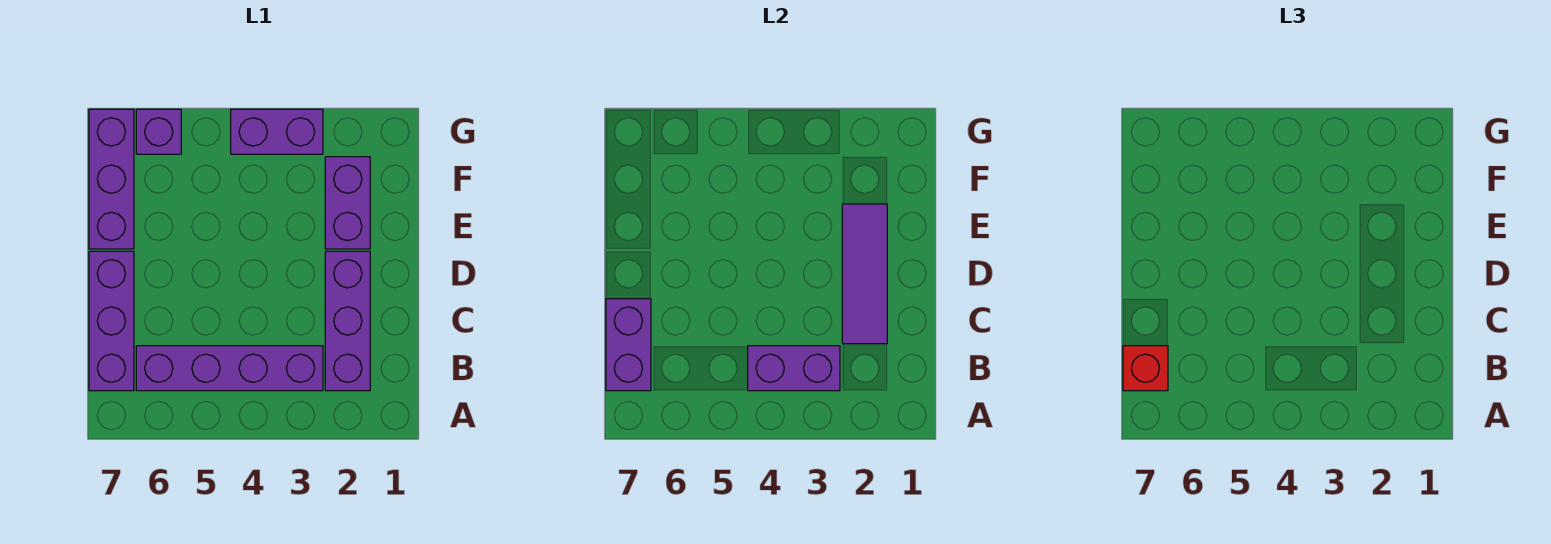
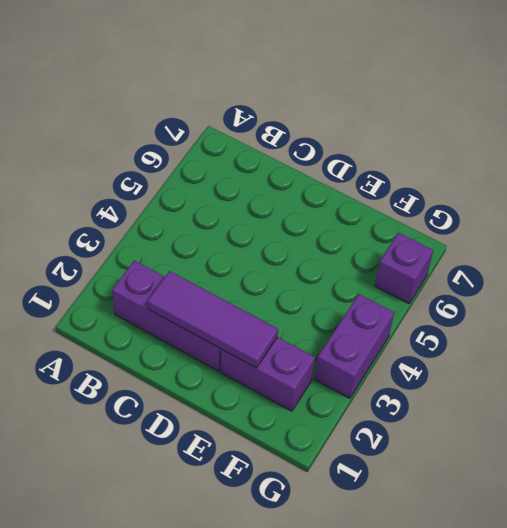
none -> purple 1x4 brick [136,346,323,391]
none -> purple 1x3 brick [89,251,134,391]

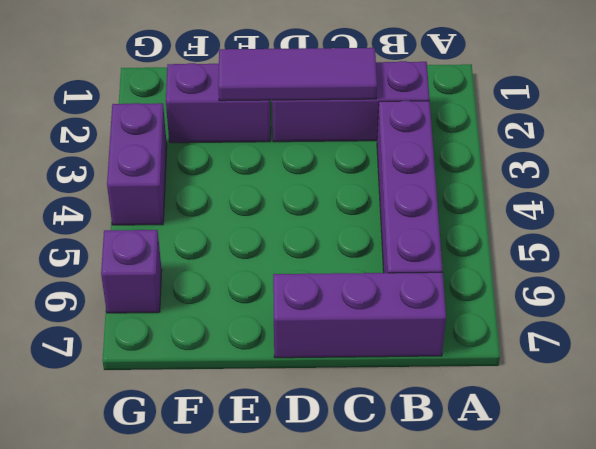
none -> purple 1x3 brick [89,109,134,249]
none -> purple 1x2 brick [748,346,840,391]

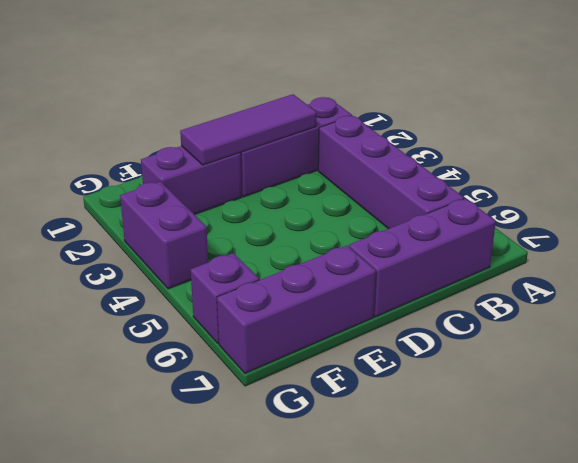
none -> purple 1x2 brick [748,346,840,391]
none -> purple 1x2 brick [606,299,651,391]

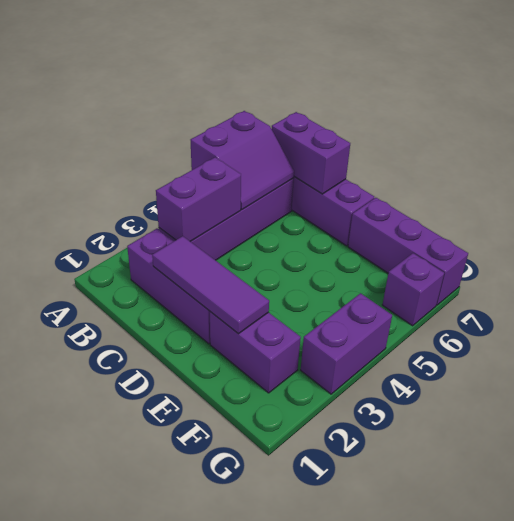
purple 2x2 slope [191,111,294,210] -> none
none -> red 1x1 brick [1123,346,1168,391]

